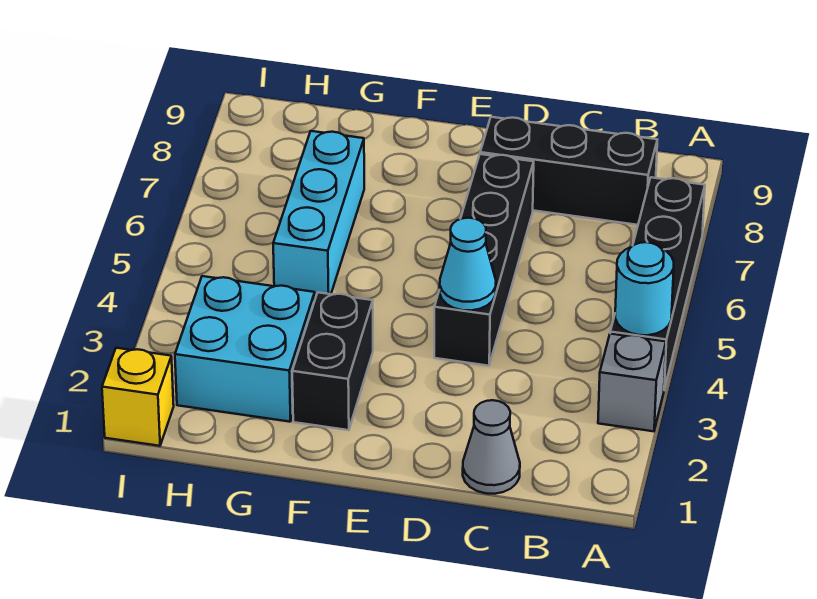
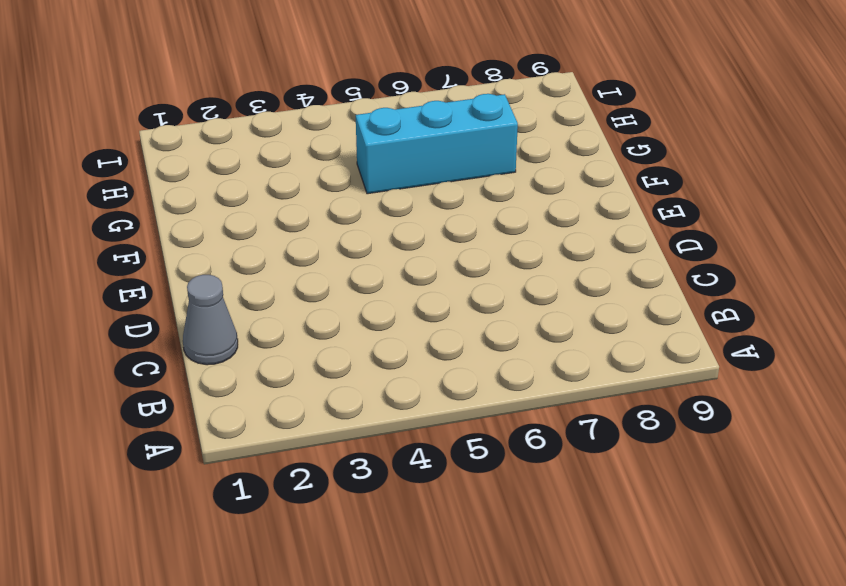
none -> grey 1x1 brick [598,334,666,431]
none -> black 1x4 brick [610,177,705,389]

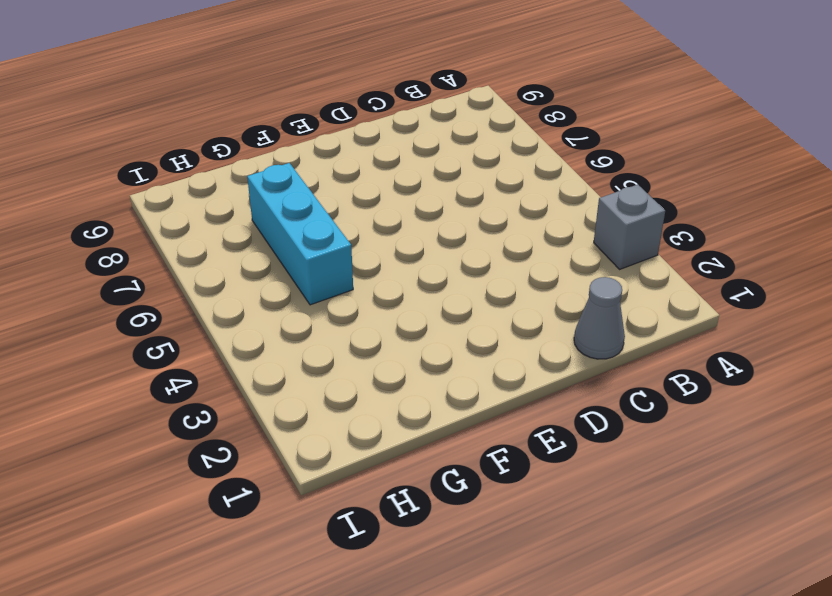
none -> black 1x4 brick [610,177,705,389]
none -> black 1x3 brick [480,117,657,225]

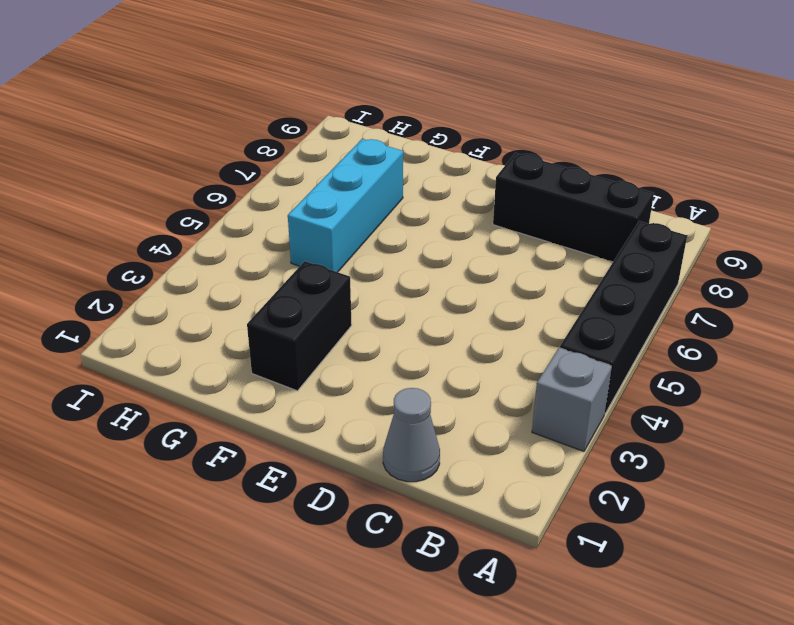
none -> black 1x4 brick [434,154,534,366]
none -> cyan 2x2 brick [175,276,315,422]

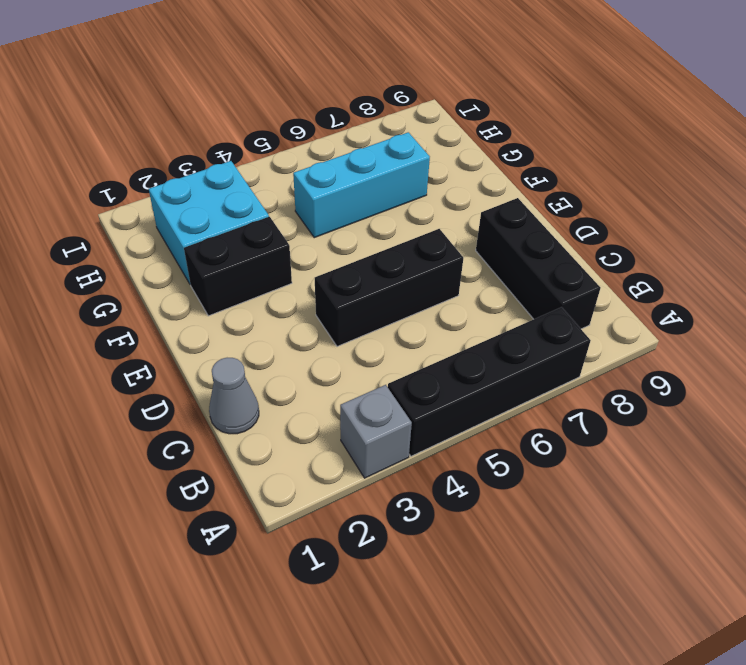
black 1x3 brick [315,229,463,346] -> black 1x4 brick [434,154,534,366]
none -> yellow 1x1 brick [102,348,174,446]
none -> cyan 1x1 round brick [615,242,674,335]

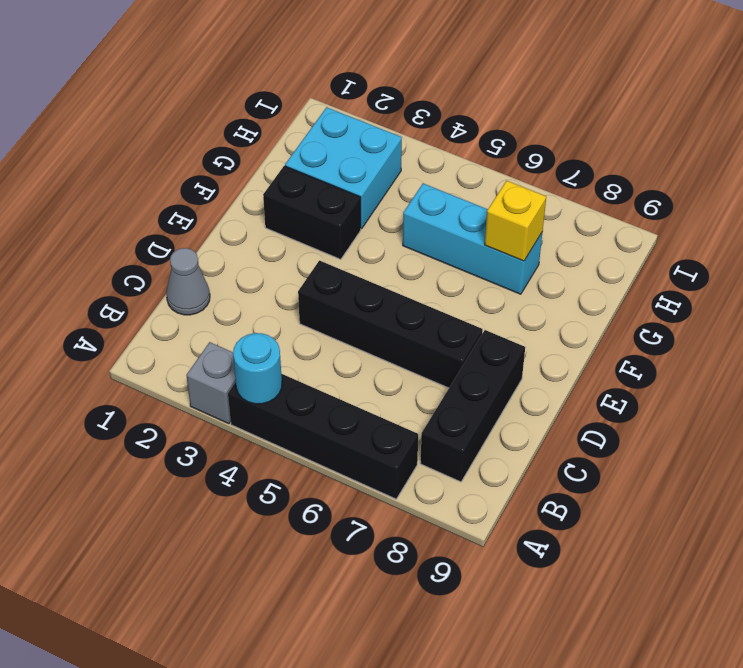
yellow 1x1 brick [485,181,546,261] -> yellow 1x1 brick moved to [102,348,174,446]
none -> cyan 1x1 cone [440,218,496,311]

